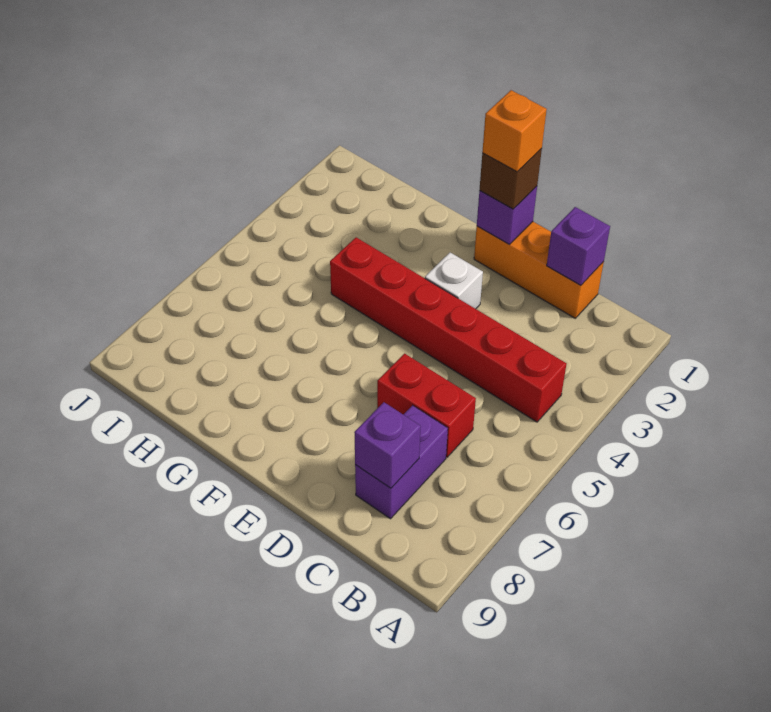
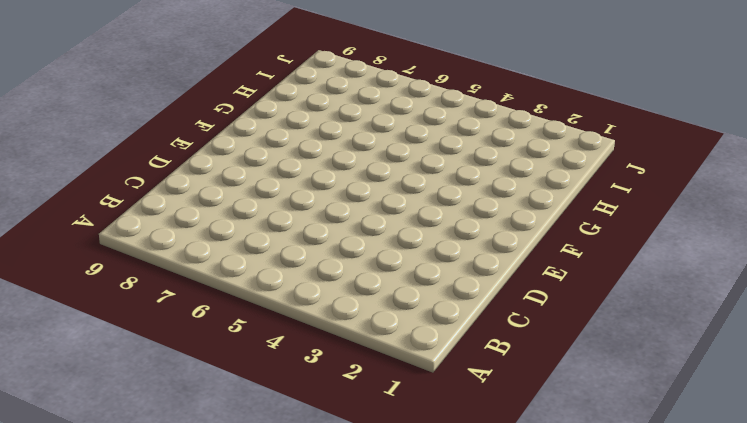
none -> red 1x6 brick [330,237,567,422]
none -> orange 1x3 brick [474,222,604,318]

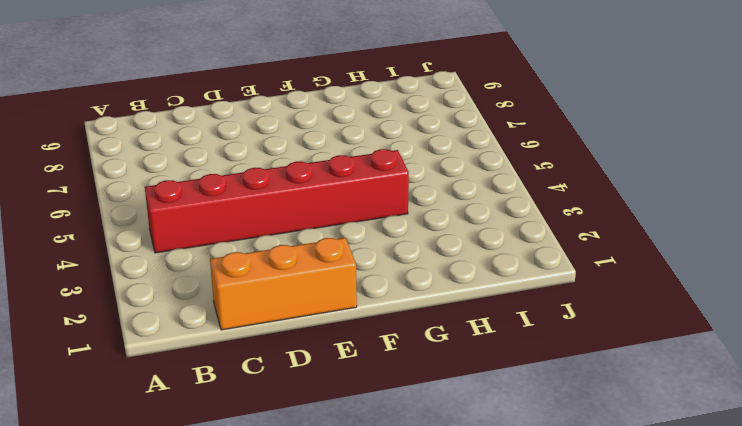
none -> red 1x2 brick [377,354,476,457]
none -> purple 1x2 brick [355,405,448,519]

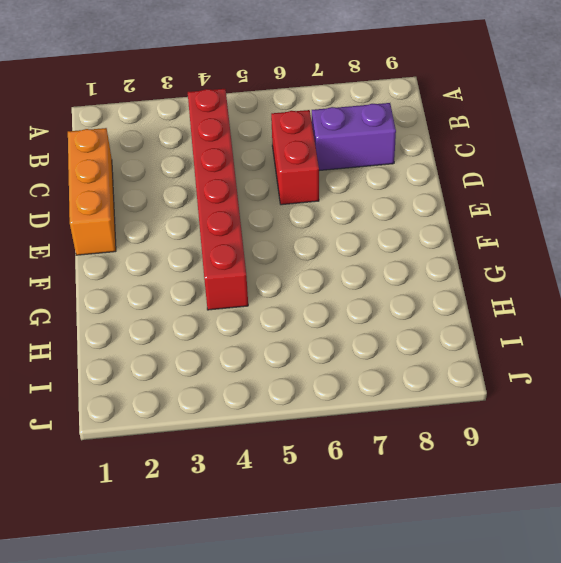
none -> white 1x1 brick [425,253,483,309]
none -> purple 1x1 brick [547,207,610,285]

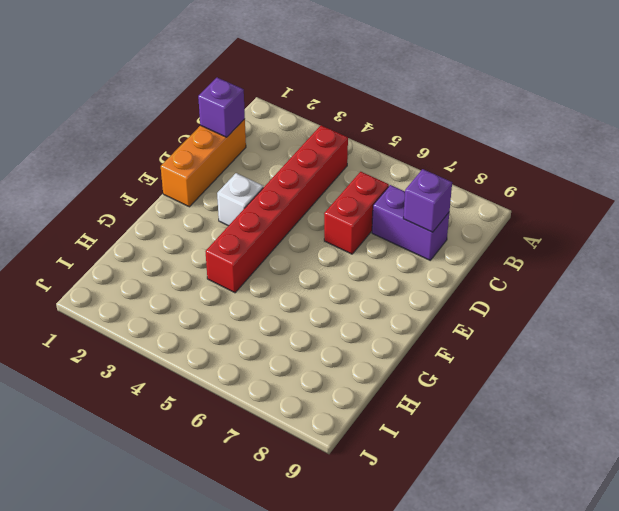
none -> purple 1x1 brick [477,186,537,244]
none -> brown 1x1 brick [480,149,542,209]

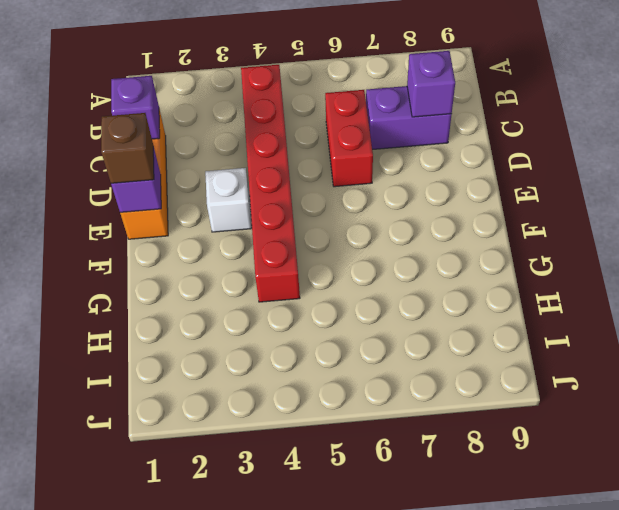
none -> orange 1x1 brick [482,90,547,172]

